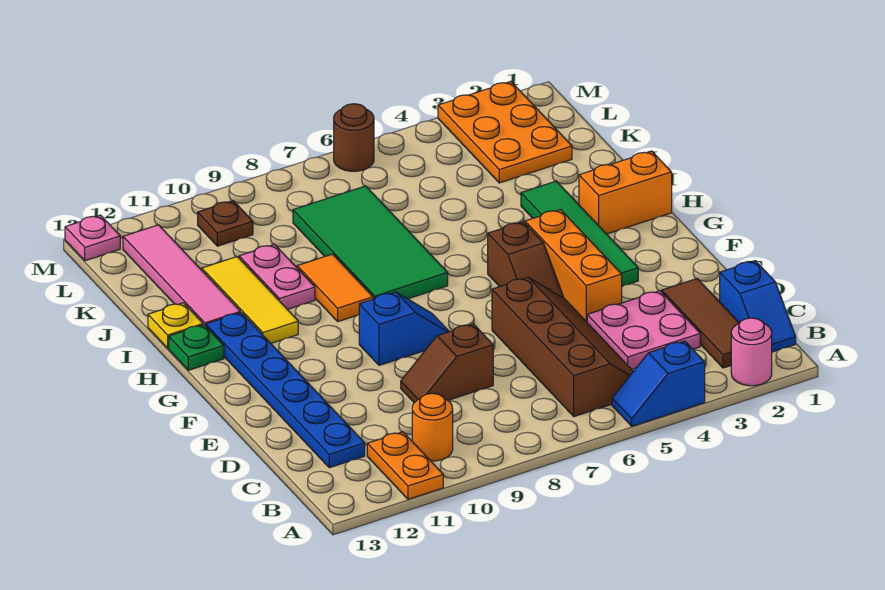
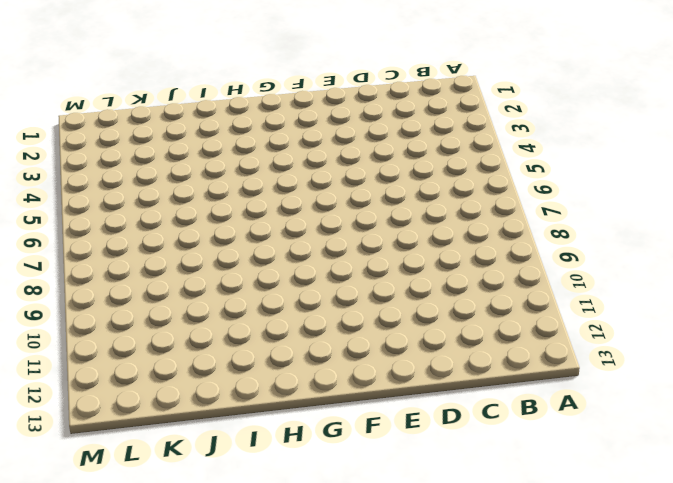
none -> pink 1x1 round brick [731,318,772,386]
none -> blue 1x2 slope [612,341,705,426]
none -> orange 1x2 plate [367,432,443,499]

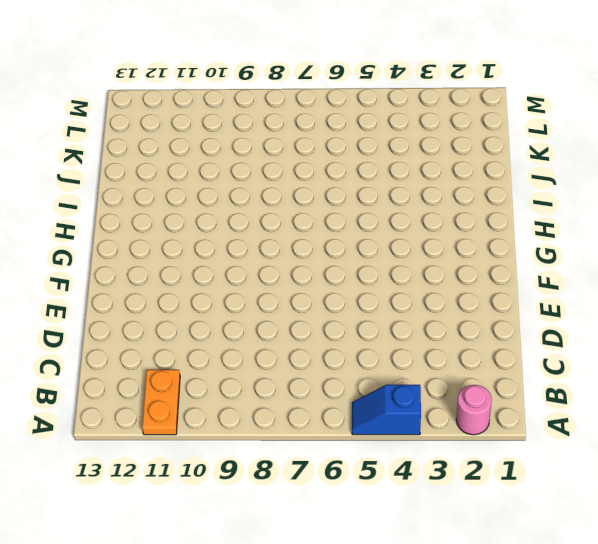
none -> blue 1x2 slope [720,261,796,352]
none -> brown 1x3 tile [662,279,739,368]
none -> brown 2x4 slope [492,278,633,417]

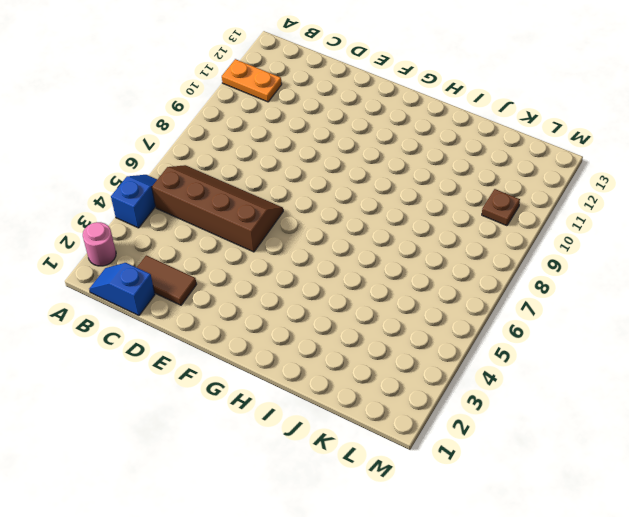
brown 2x4 slope [152,165,283,252] -> brown 2x4 slope turned to [492,278,633,417]
brown 1x2 tile [137,255,197,305] -> brown 1x3 tile [662,279,739,368]
none -> orange 1x1 round brick [412,393,453,461]
none -> pink 2x2 plate [587,291,700,369]
none -> blue 1x6 plate [206,313,365,468]

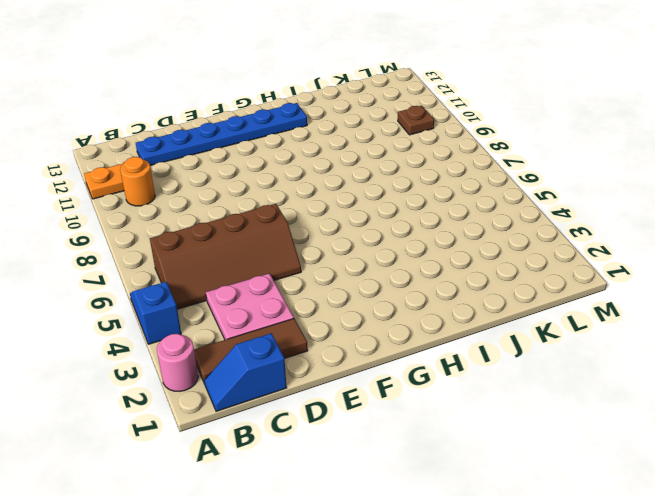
none -> brown 1x2 slope [401,324,493,403]
none -> orange 1x3 brick [525,210,622,322]
none -> green 1x4 tile [521,181,638,286]

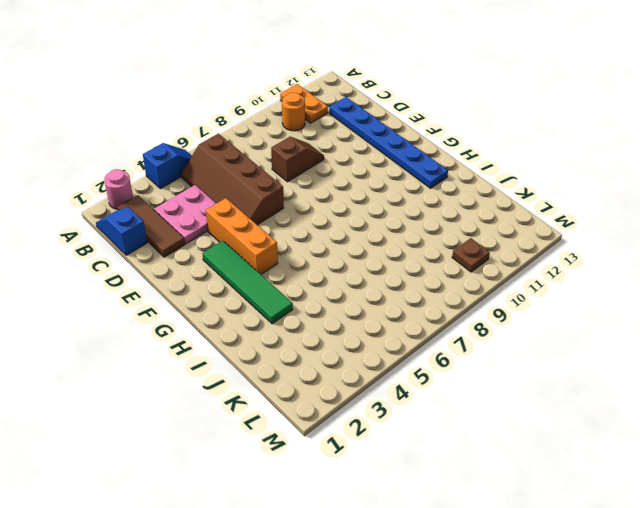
none -> brown 1x2 slope [488,222,564,298]
none -> blue 1x2 slope [359,292,449,365]
none -> orange 1x2 brick [579,151,672,234]

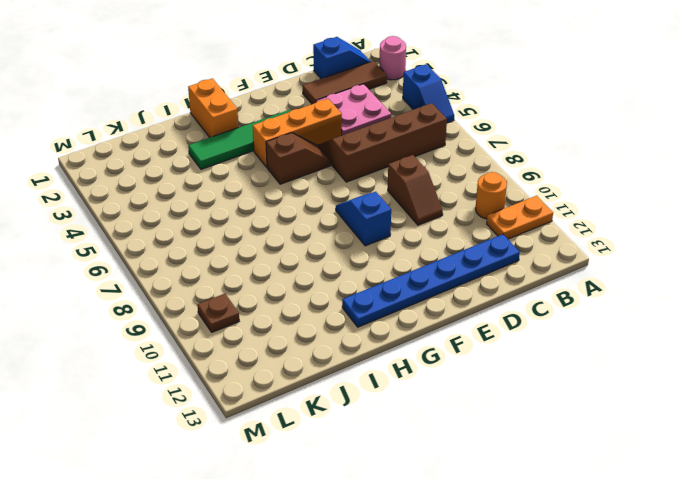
none -> green 2x4 tile [293,186,448,299]
none -> orange 1x2 tile [297,254,373,321]
none -> yellow 1x3 tile [202,257,298,343]

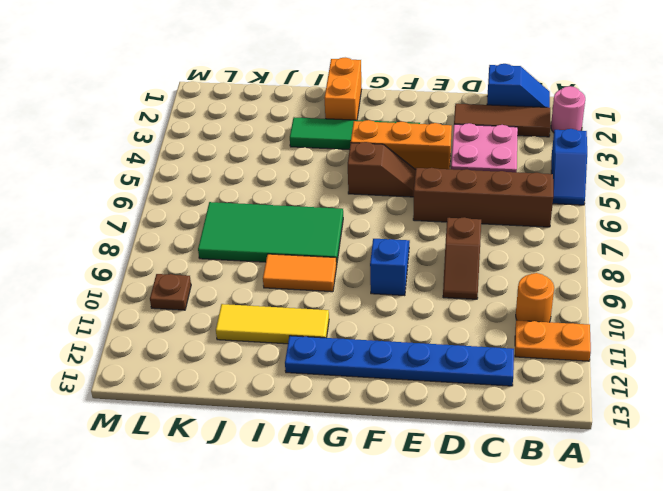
none -> green 1x1 plate [169,325,224,370]
none -> pink 1x2 plate [239,244,315,309]
none -> pink 1x4 tile [123,225,240,326]

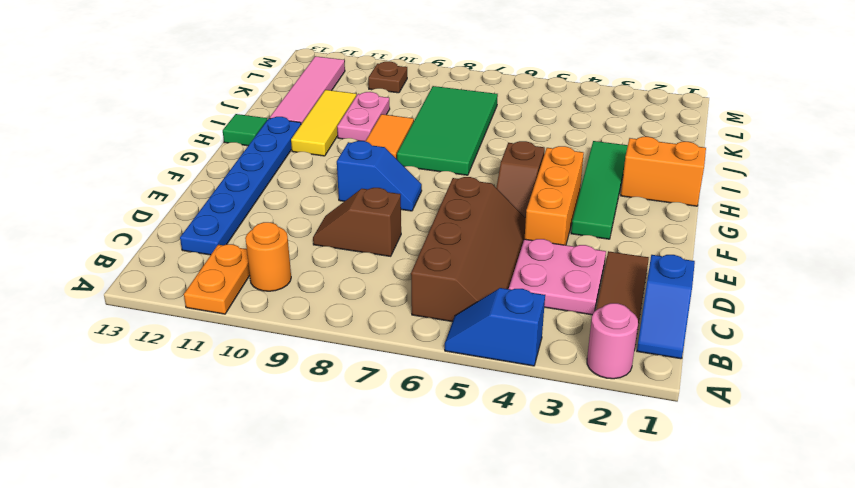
green 1x1 tile [223,114,267,146] -> green 1x1 plate [169,325,224,370]
none -> yellow 1x1 plate [148,303,203,348]
none -> orange 2x3 plate [438,81,572,183]
none -> brown 1x1 round brick [334,104,374,171]

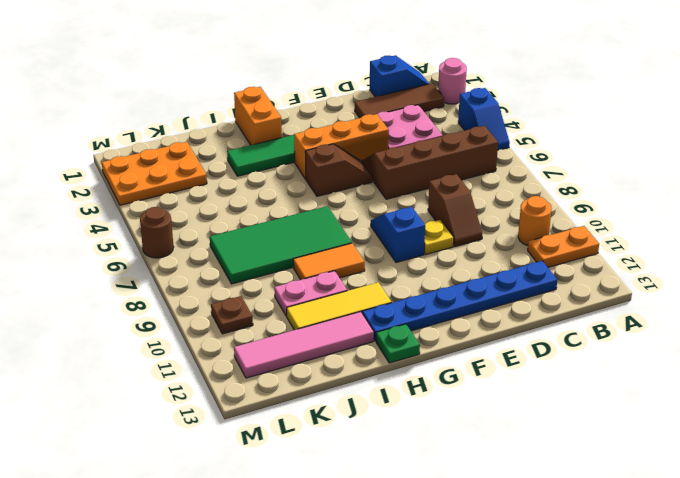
yellow 1x1 plate [424,220,454,255] -> yellow 1x1 plate moved to [148,303,203,348]
none -> pink 1x1 plate [65,215,120,261]

